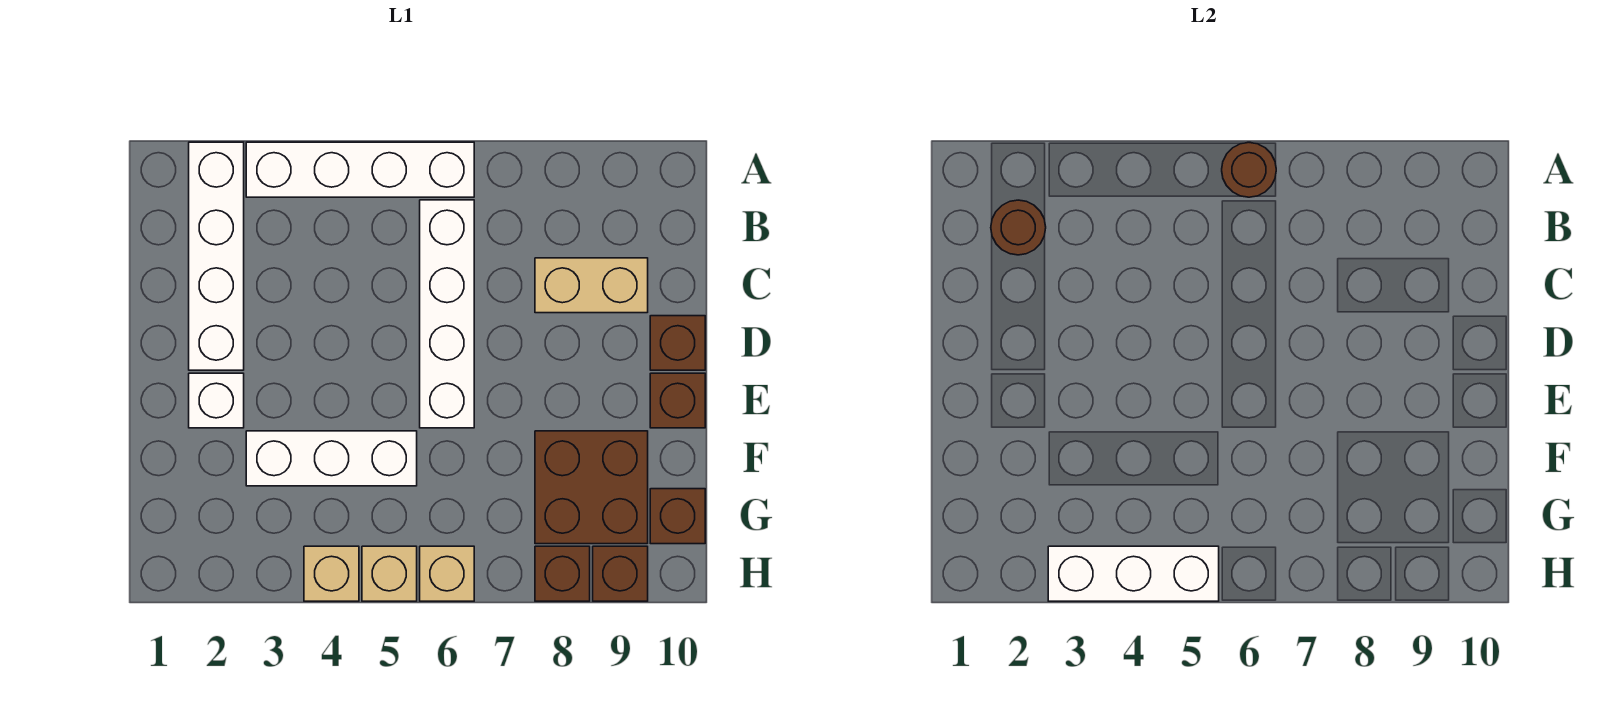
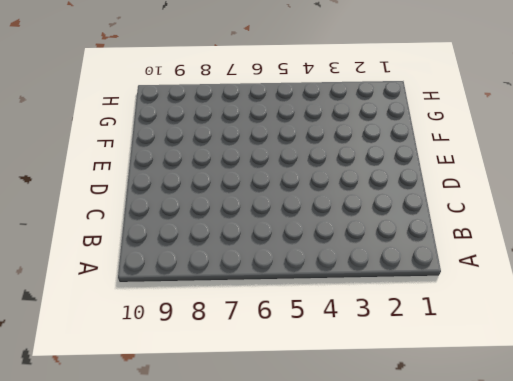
none -> white 1x4 brick [189,142,244,370]
none -> white 1x4 brick [246,142,474,197]
none -> white 1x4 brick [420,200,474,428]

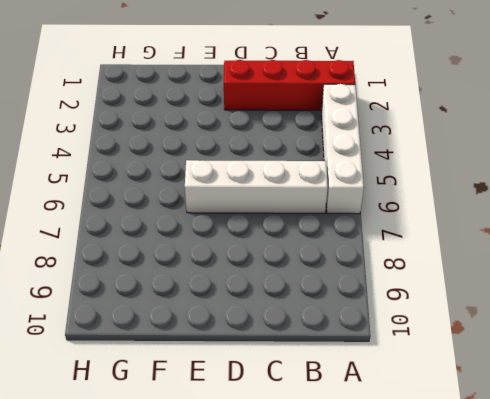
red 1x4 brick [224,60,355,110] -> white 1x4 brick [189,142,244,370]
none -> tan 1x2 brick [535,258,648,313]
none -> brown 1x1 brick [650,316,705,370]
none -> white 1x1 brick [189,373,244,428]

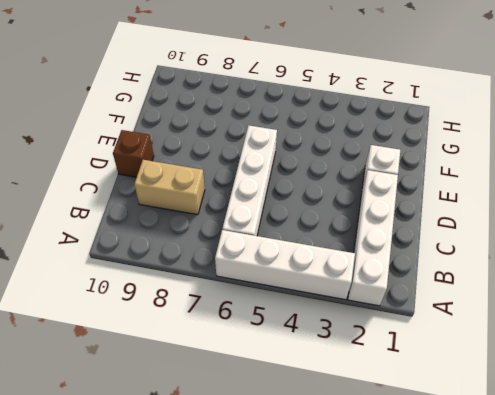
none -> brown 1x1 brick [650,373,705,428]
none -> white 1x3 brick [246,431,417,486]
none -> brown 2x2 brick [535,431,648,544]

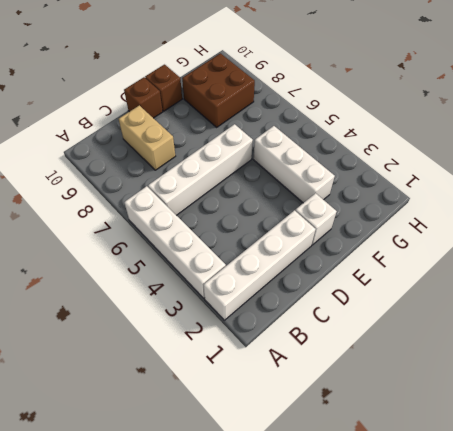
none -> brown 1x1 brick [650,489,705,544]
none -> tan 1x1 brick [304,546,359,601]
none -> tan 1x1 brick [362,546,417,601]

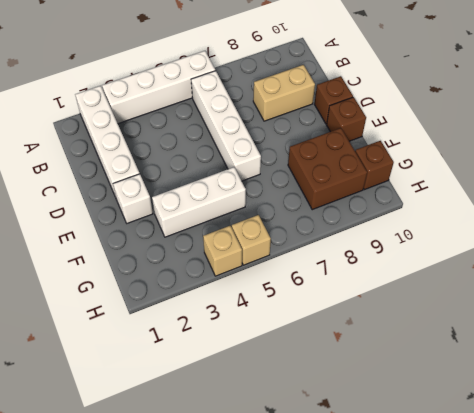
none -> tan 1x1 brick [420,546,474,601]
none -> brown 1x1 brick [535,546,590,601]
none -> brown 1x1 brick [593,546,648,601]

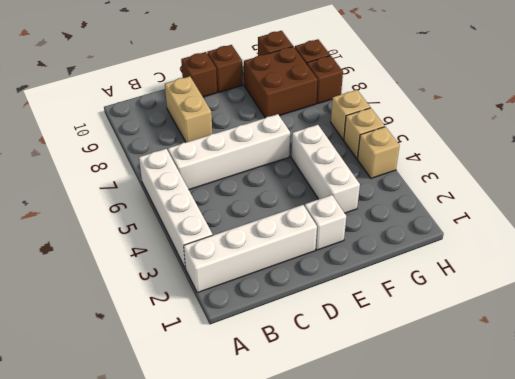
none -> brown 1x1 round brick [1222,143,1276,197]
none -> brown 1x1 round brick [991,200,1046,255]
none -> white 1x3 brick [1048,546,1219,601]

